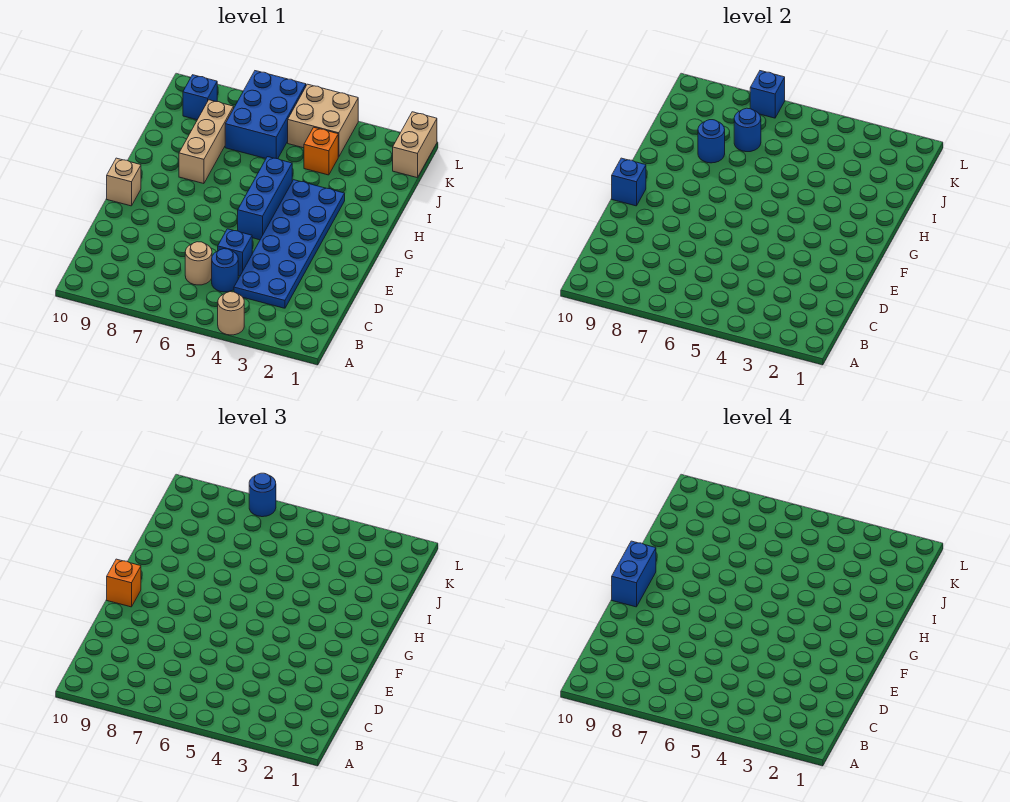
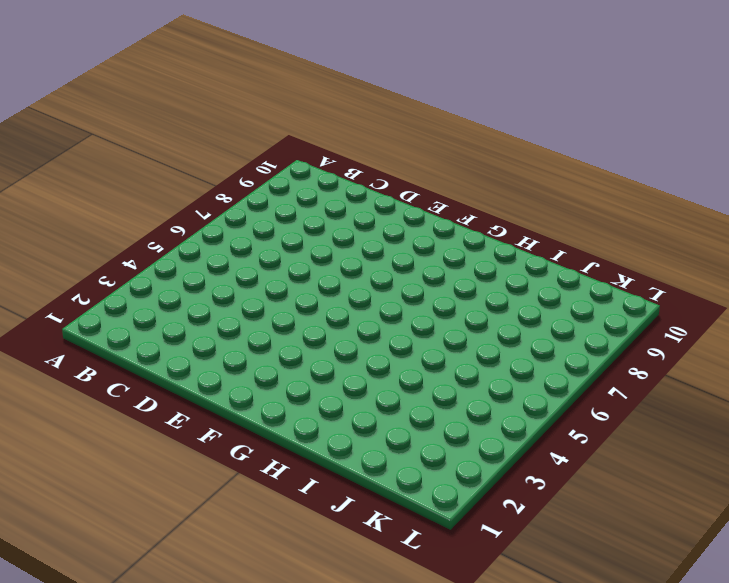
none -> tan 1x1 round brick [218,292,244,335]
none -> blue 2x6 plate [234,180,345,308]
none -> blue 1x1 round brick [212,249,238,292]

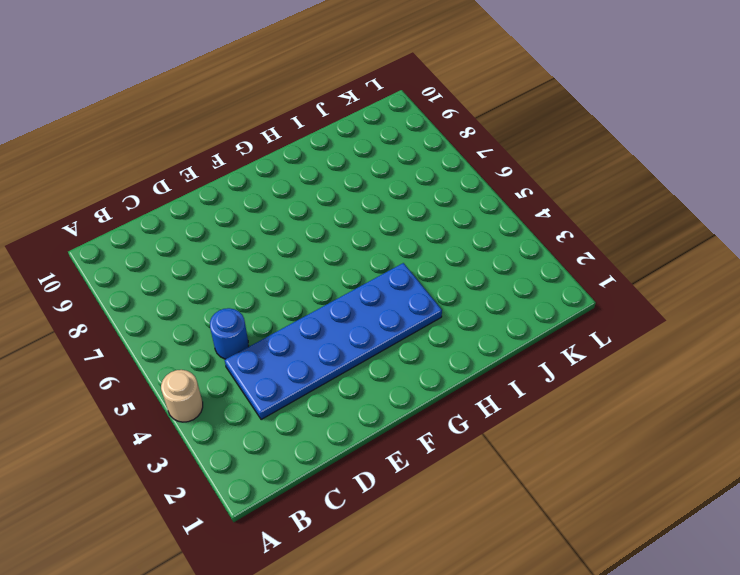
none -> tan 1x1 round brick [185,242,212,285]
none -> blue 1x1 brick [218,229,252,276]
none -> blue 1x3 brick [238,157,292,240]

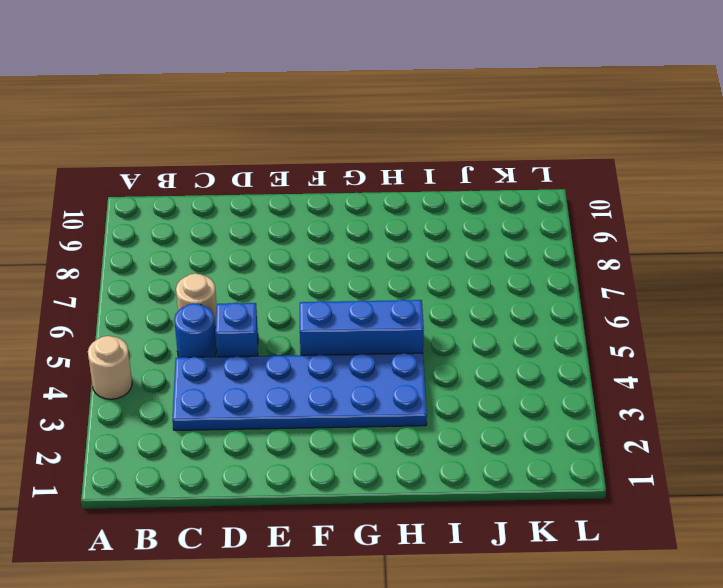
none -> tan 1x1 brick [107,158,141,206]
none -> tan 1x3 brick [179,100,234,184]
none -> orange 1x1 brick [304,127,338,175]

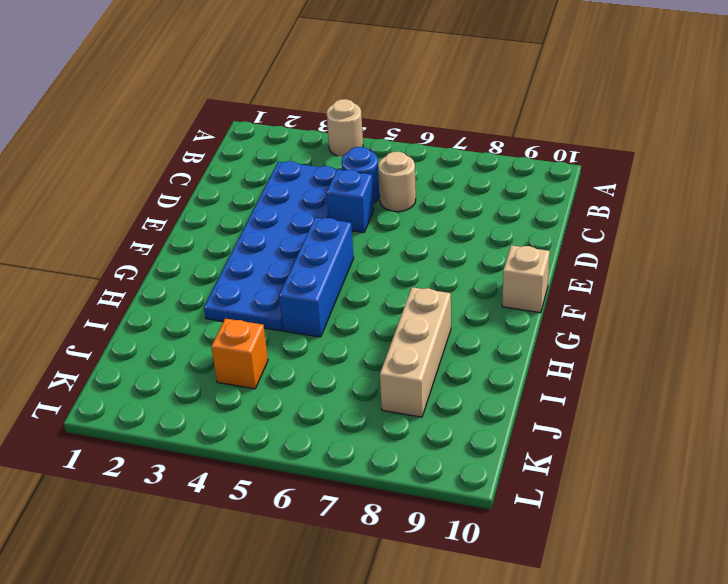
none -> blue 2x3 brick [225,71,306,159]
none -> tan 1x2 brick [393,112,437,178]
none -> tan 2x2 brick [288,84,358,157]

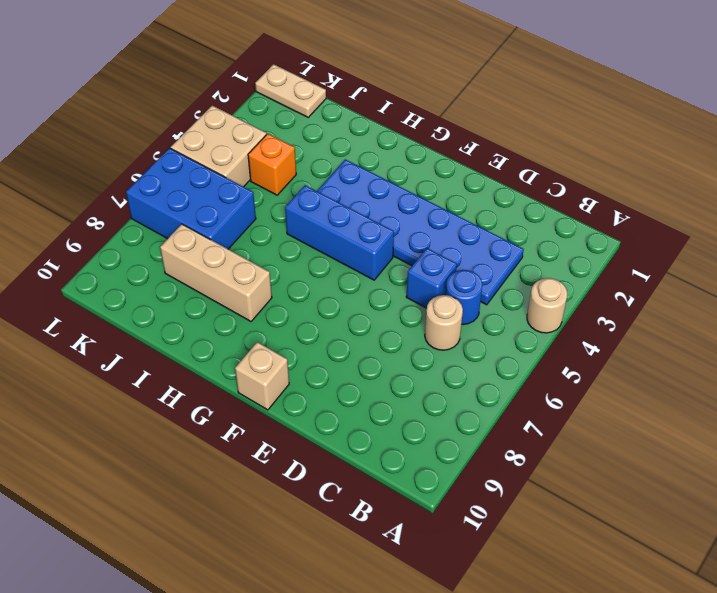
tan 1x2 plate [255,64,326,117] -> tan 1x2 brick [393,112,437,178]
none -> blue 1x1 brick [183,75,217,120]
none -> blue 1x1 brick [612,158,646,206]
none -> blue 1x1 round brick [698,120,725,163]

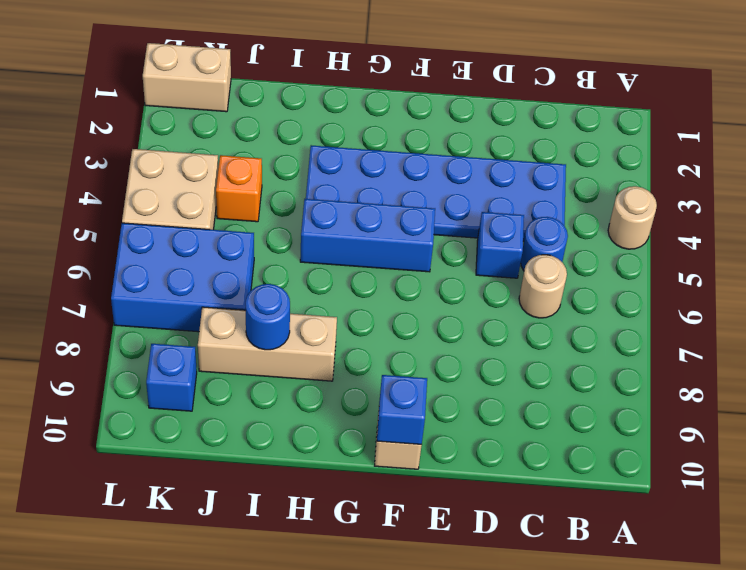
none -> blue 1x1 round brick [734,108,761,152]
none -> blue 1x1 brick [750,71,785,118]
none -> orange 1x1 brick [107,559,141,607]

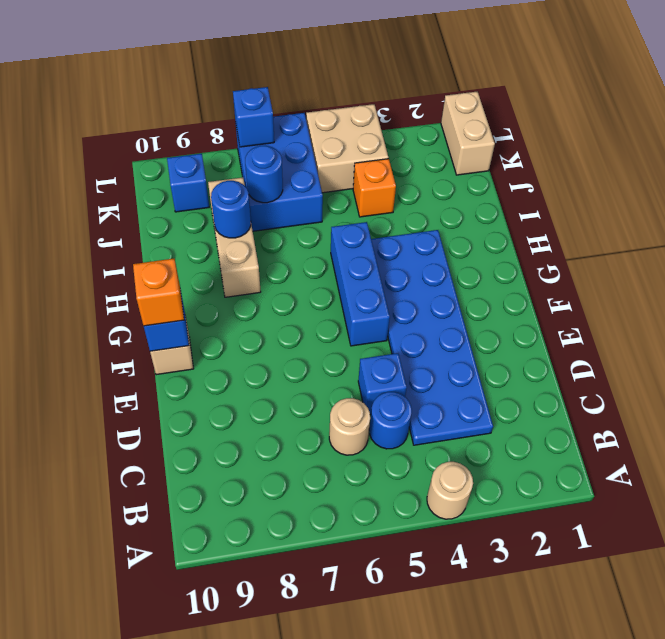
none -> blue 1x1 round brick [249,473,276,517]
none -> blue 1x2 brick [612,541,656,607]

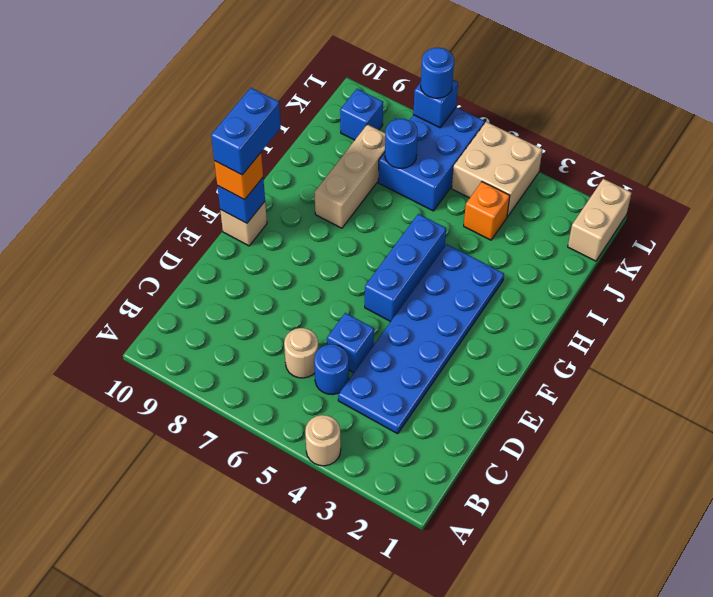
none -> blue 1x1 round brick [698,120,725,163]

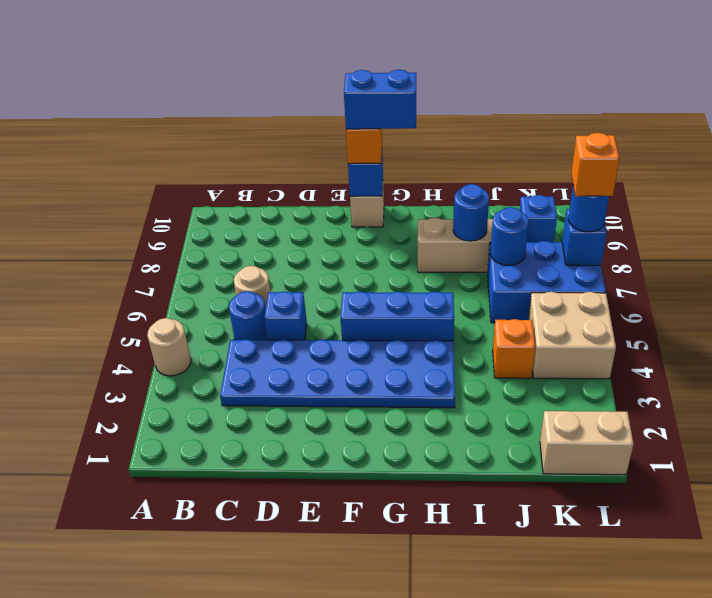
orange 1x1 brick [571,133,619,196] -> none

